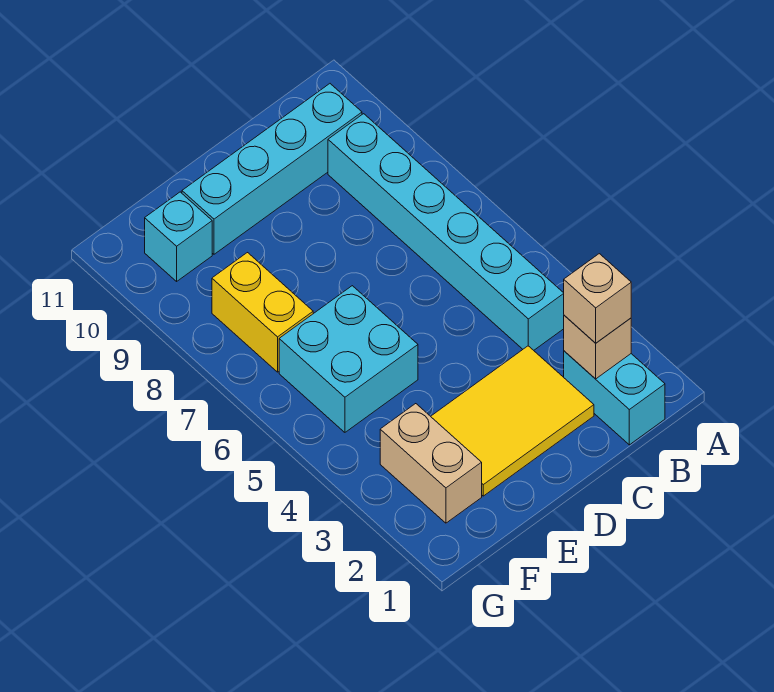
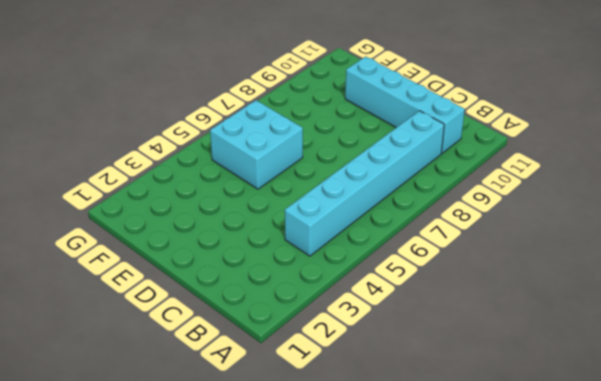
none -> cyan 1x2 brick [564,351,665,445]
none -> yellow 2x3 tile [431,346,594,496]

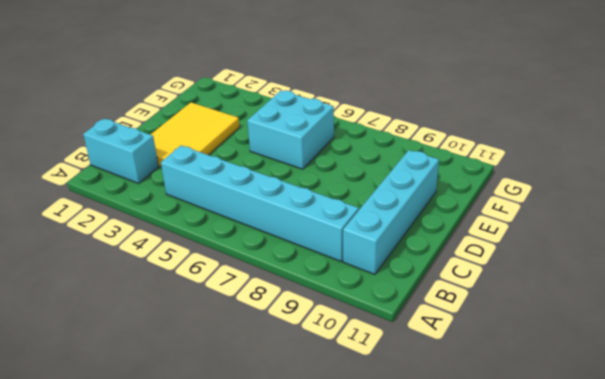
none -> tan 1x2 brick [380,404,482,523]
none -> yellow 1x2 brick [212,253,313,372]

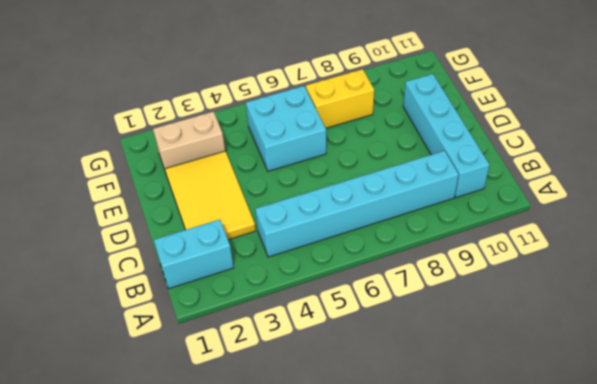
none -> cyan 1x1 brick [145,192,212,281]
none -> tan 1x1 brick [564,315,631,379]

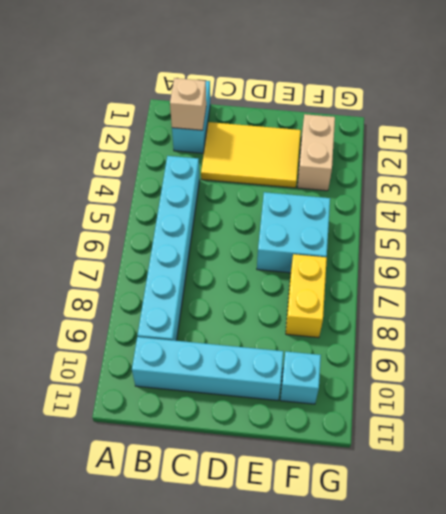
none -> tan 1x1 brick [564,254,631,343]

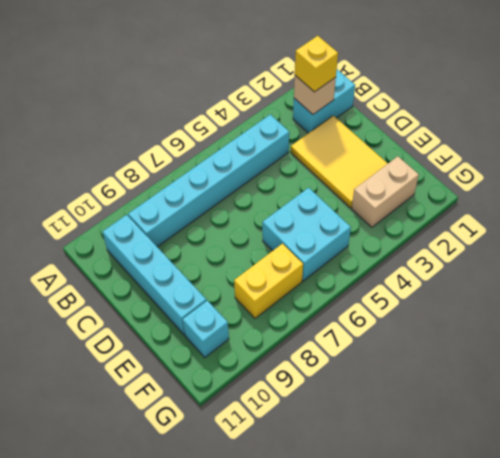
yellow 1x1 brick [295,36,338,92] -> tan 1x1 brick [564,254,631,343]

